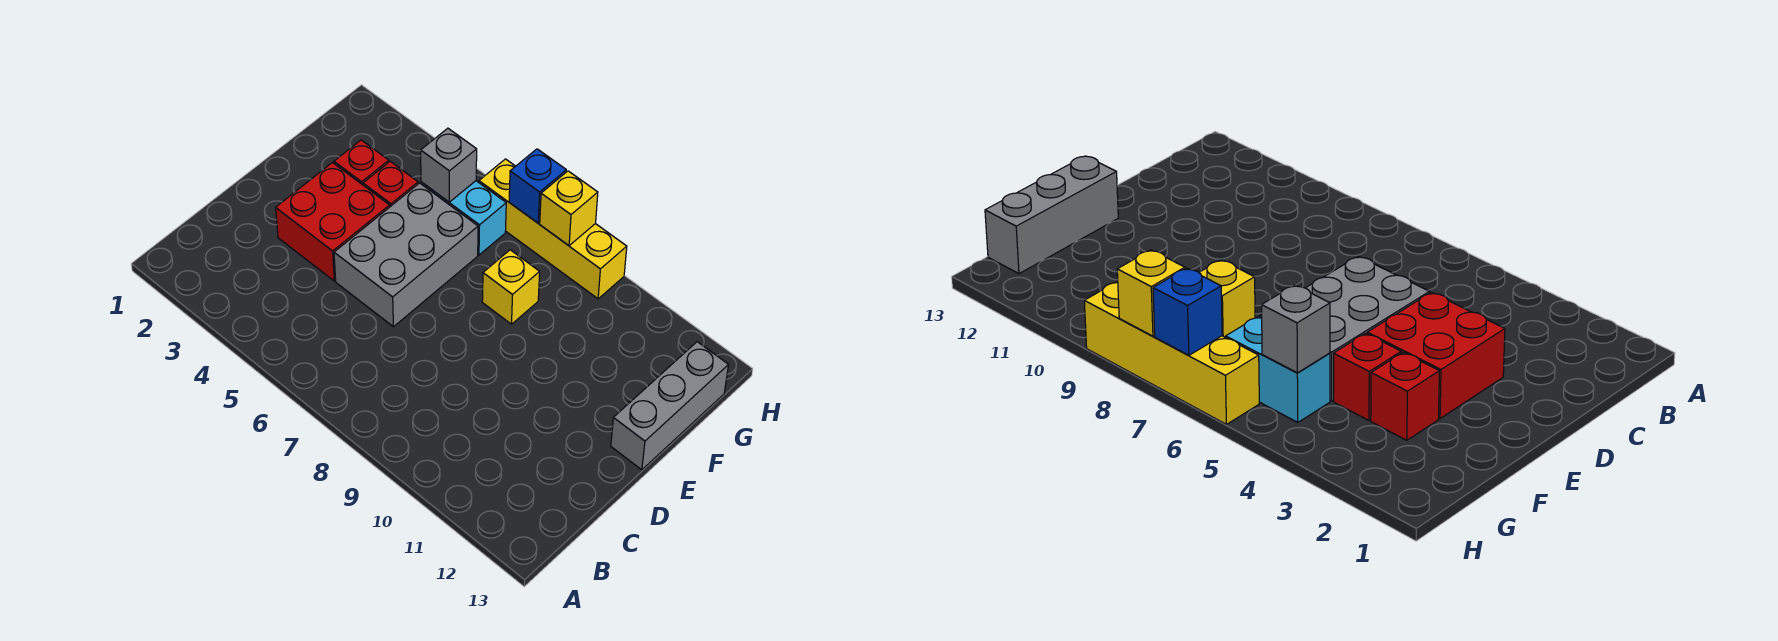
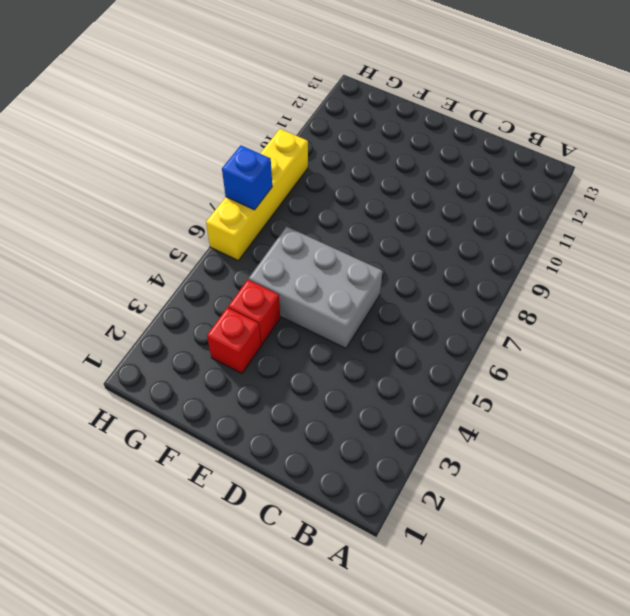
none -> red 2x2 brick [276,163,390,281]
none -> grey 1x3 brick [611,342,728,470]

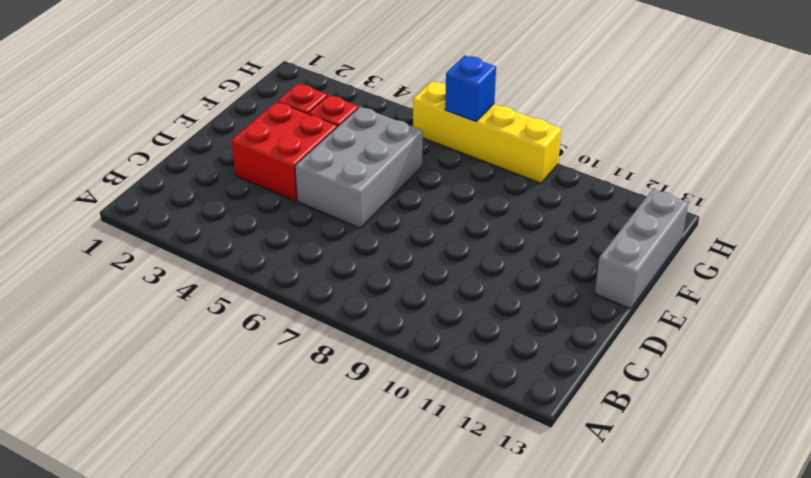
none -> yellow 1x1 brick [482,250,540,324]
none -> cyan 1x2 brick [421,181,506,255]

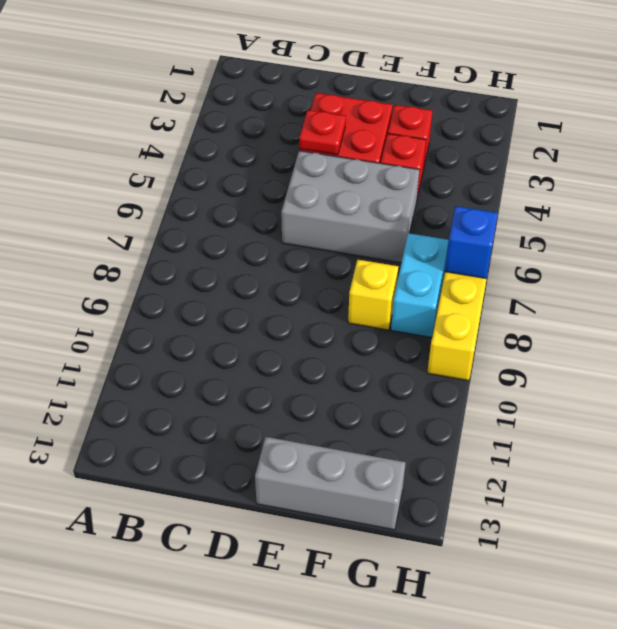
red 1x1 plate [299,110,346,155] -> none
cyan 1x2 brick [391,233,449,337] -> cyan 1x2 brick moved to [421,181,506,255]
none -> grey 1x1 brick [421,128,477,202]
none -> yellow 1x1 brick [540,171,598,246]

